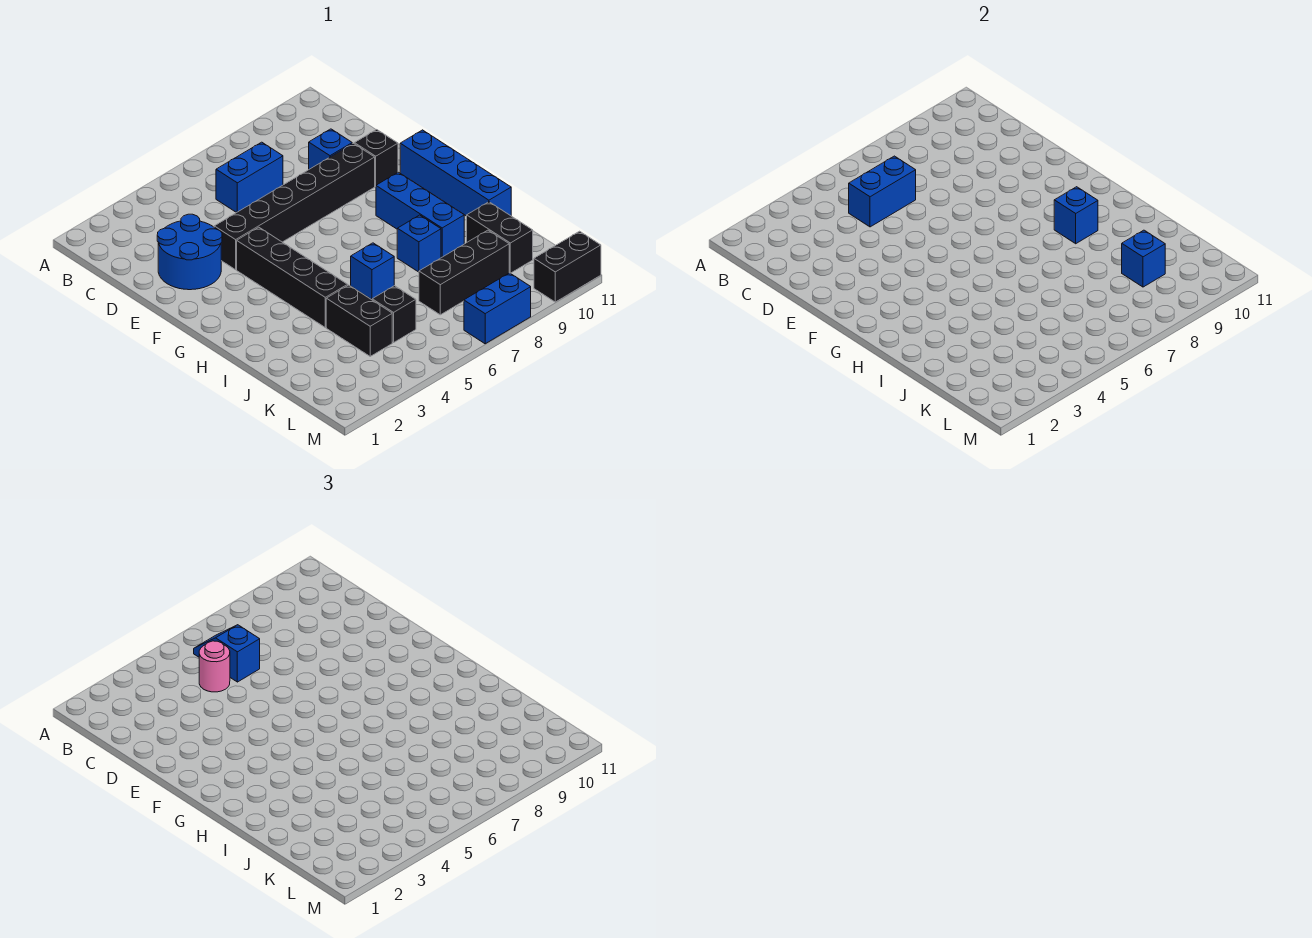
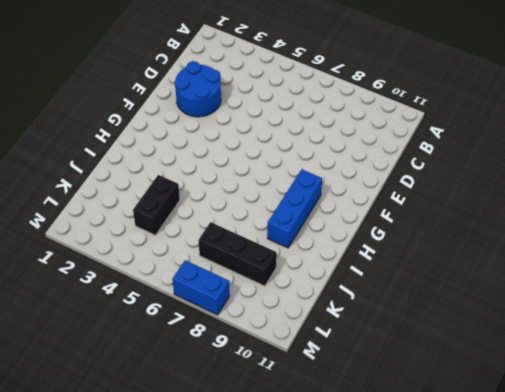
none -> blue 1x2 brick [216,142,283,213]
none -> blue 1x1 brick [309,129,352,169]
none -> black 1x6 brick [214,143,375,270]

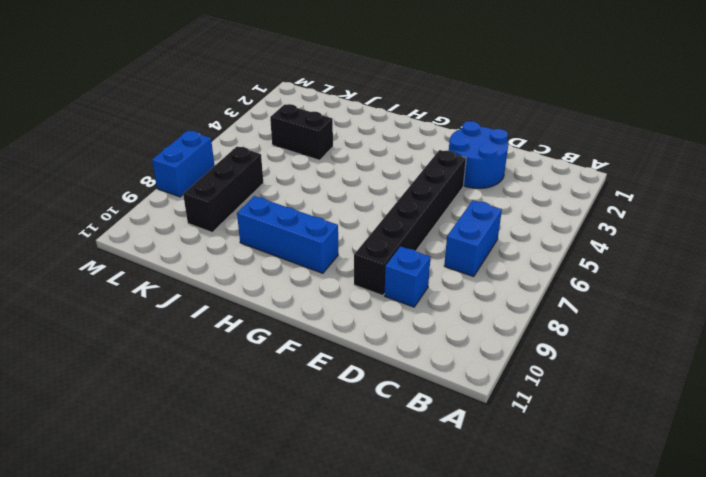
none -> black 1x1 brick [354,130,398,186]
none -> black 1x4 brick [237,227,348,327]
none -> blue 1x4 brick [400,130,511,216]

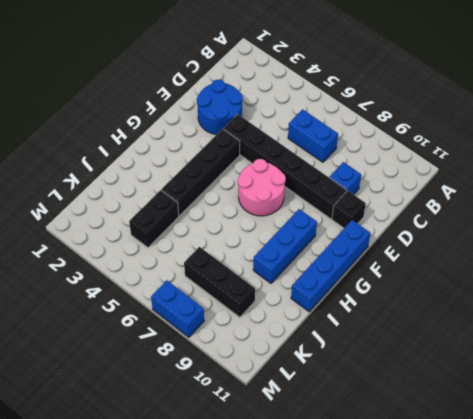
pink 2x2 round brick [238,159,286,216] -> none
none -> blue 1x1 brick [351,243,394,300]
none -> blue 1x1 brick [397,215,441,272]
none -> black 1x2 brick [467,202,533,273]

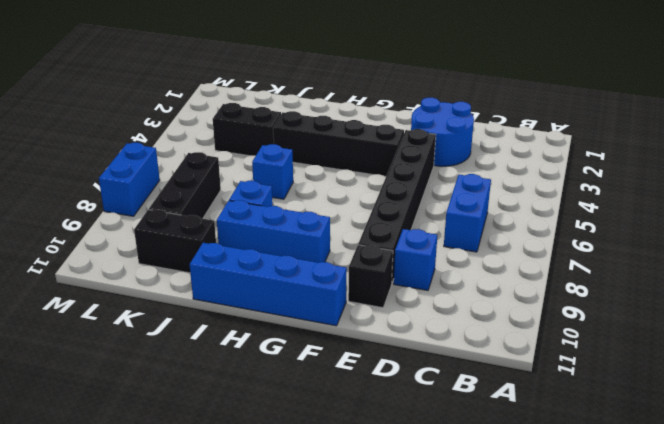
none -> black 1x1 brick [372,286,416,343]
none -> black 1x2 brick [534,231,601,302]
none -> blue 1x2 brick [849,156,916,227]

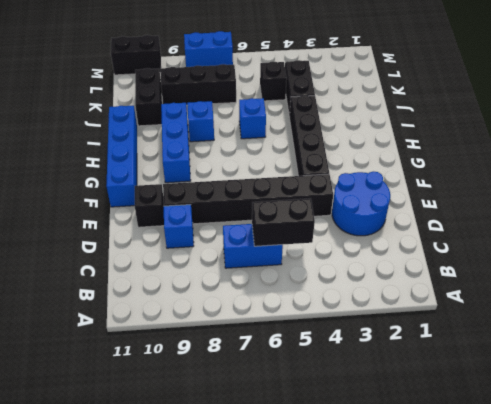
black 1x2 brick [252,198,315,246] -> blue 1x2 brick [849,156,916,227]
none -> blue 1x1 brick [1054,187,1098,244]
none -> blue 1x1 brick [1122,230,1165,287]
none -> blue 1x2 slope [194,625,260,682]

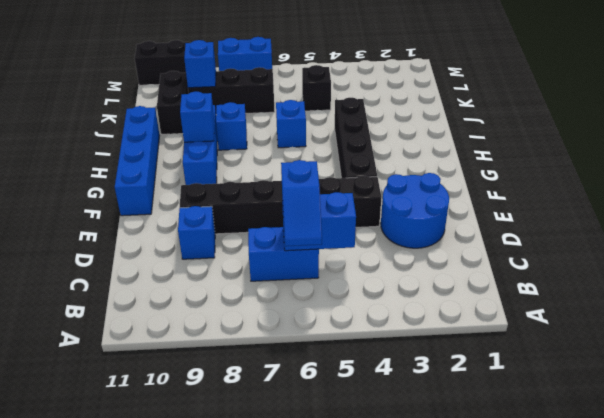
none -> black 1x1 brick [354,130,398,186]
none -> black 1x2 brick [326,285,392,356]
none -> pink 1x1 round brick [199,641,230,692]

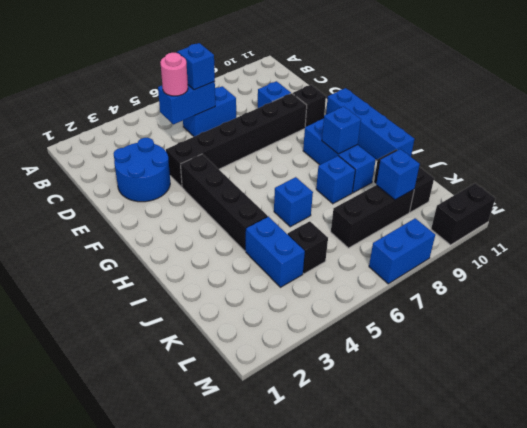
blue 1x2 brick [246,217,305,287] -> black 1x2 brick [326,285,392,356]

